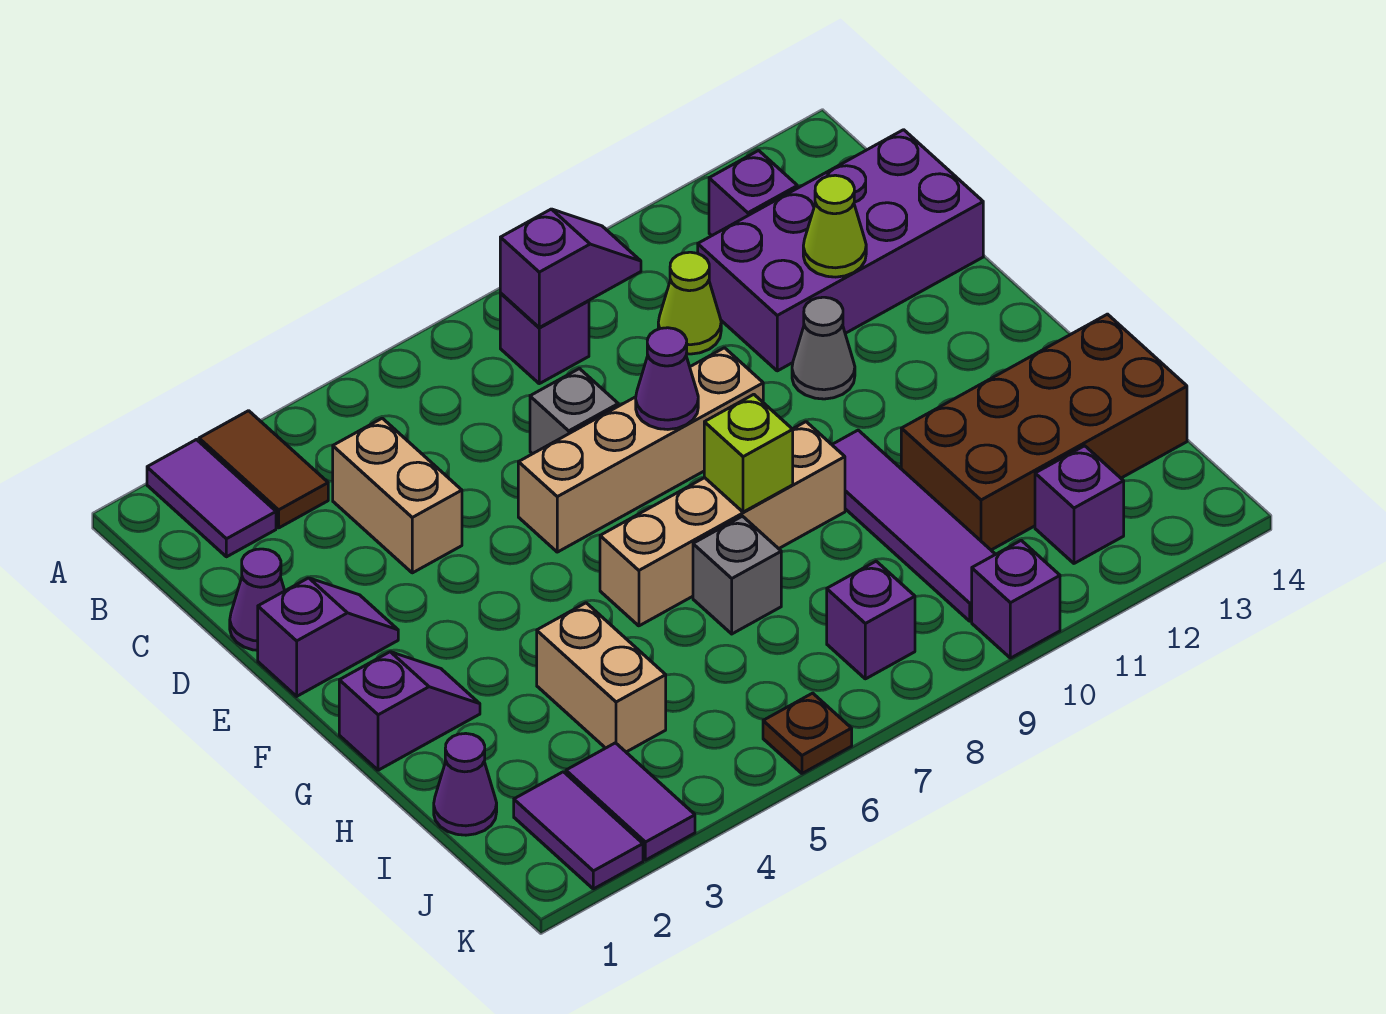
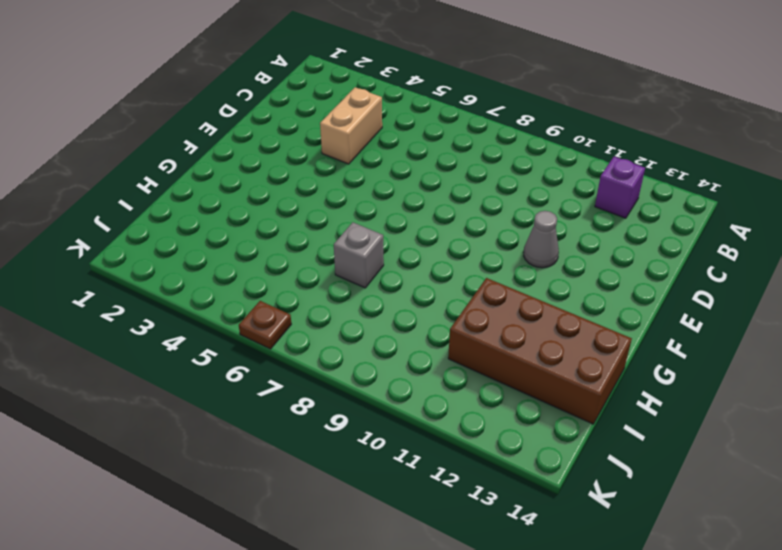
none -> purple 1x2 tile [147,440,276,557]
none -> brown 1x2 tile [199,411,328,528]
none -> purple 1x1 brick [500,294,589,384]

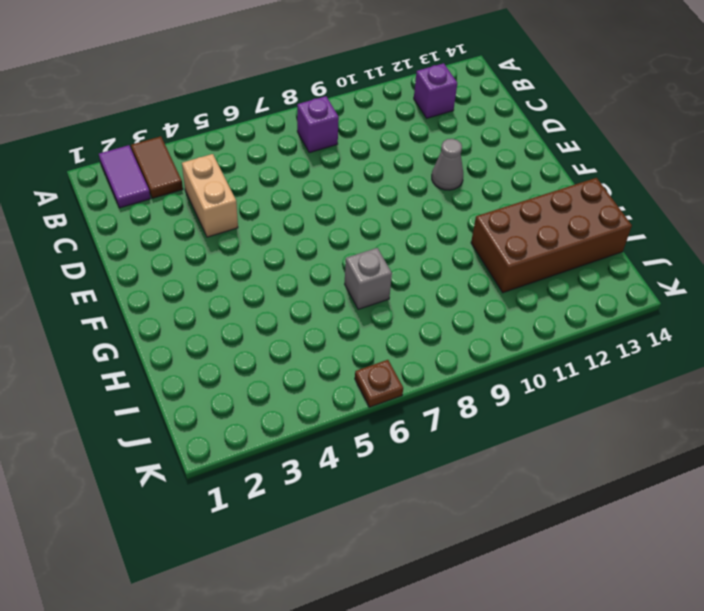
none -> lime 1x1 cone [658,252,721,354]
none -> purple 2x4 brick [698,130,983,371]
none -> purple 1x1 cone [230,549,285,650]

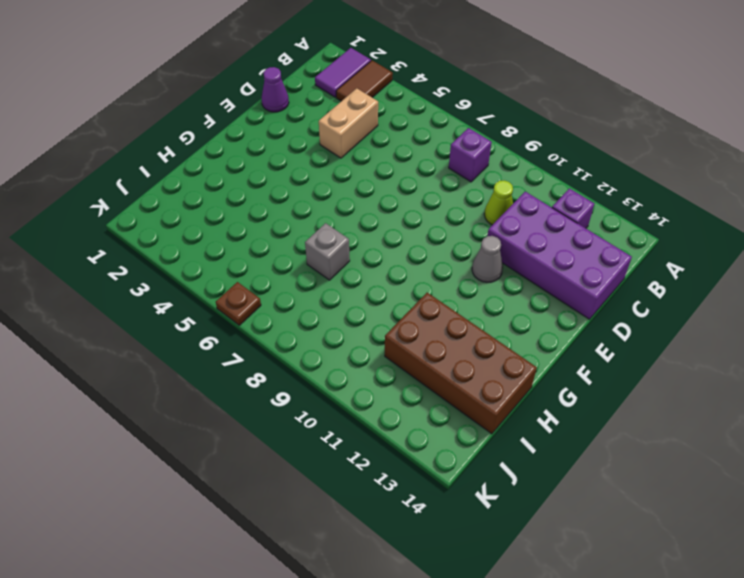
none -> grey 1x1 brick [530,369,618,454]
none -> purple 1x2 slope [258,578,398,696]
none -> tan 1x4 brick [518,348,763,552]

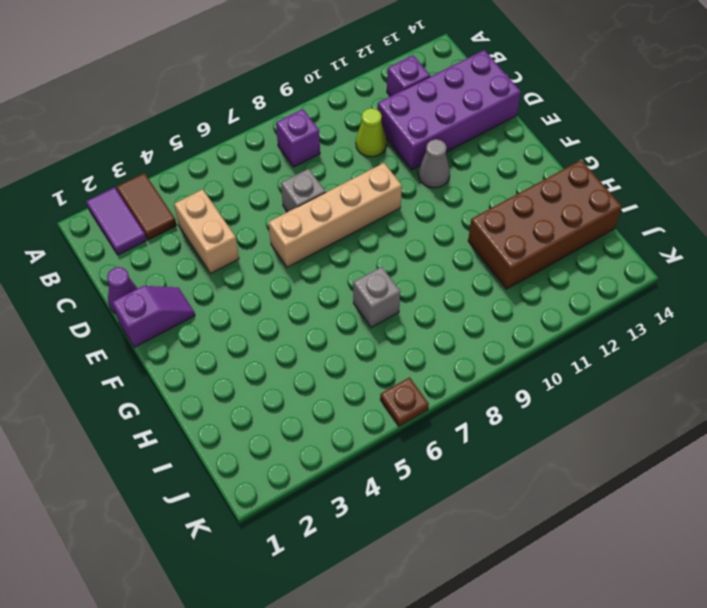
none -> purple 1x2 slope [339,652,480,770]
none -> tan 1x4 brick [600,422,845,626]
none -> purple 1x4 tile [832,430,995,621]

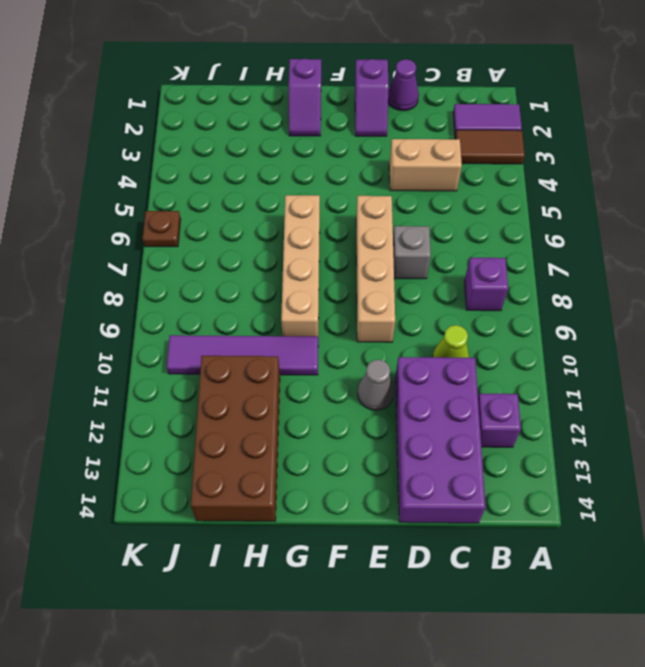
none -> tan 1x2 brick [537,603,666,752]
none -> grey 1x1 brick [693,516,781,634]
none -> purple 1x1 cone [434,733,497,835]

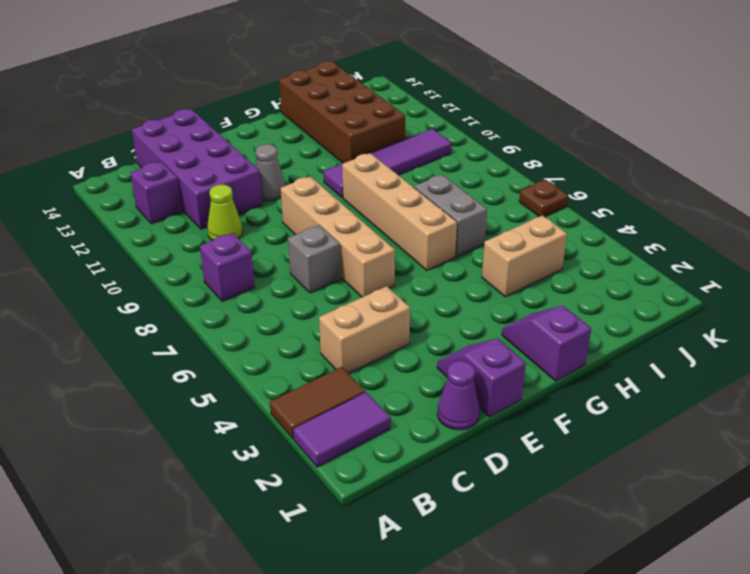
grey 1x2 brick [414,175,487,257] -> grey 1x1 brick [693,516,781,634]
none -> purple 1x1 cone [434,733,497,835]
none -> purple 1x2 tile [514,772,643,889]
none -> purple 1x2 tile [566,743,695,860]

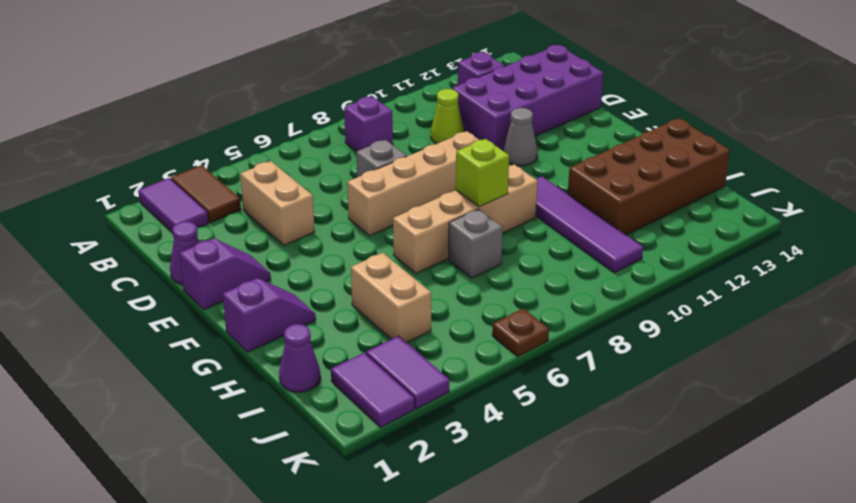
none -> purple 1x1 brick [827,561,915,679]
none -> purple 1x1 brick [1035,446,1124,563]
none -> purple 1x1 brick [972,540,1060,658]

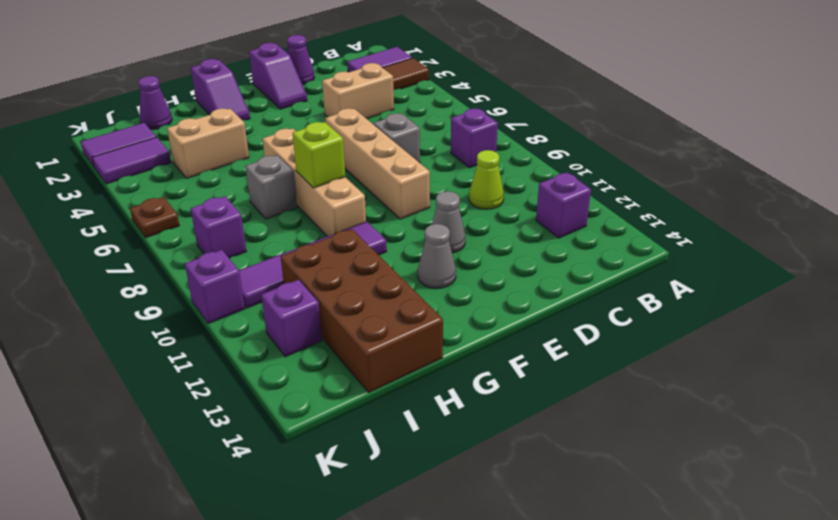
grey 1x1 cone [418,224,456,289] -> none
none -> purple 2x4 brick [698,130,983,371]
none -> purple 1x2 slope [500,209,641,328]
none -> lime 1x1 cone [803,175,866,277]

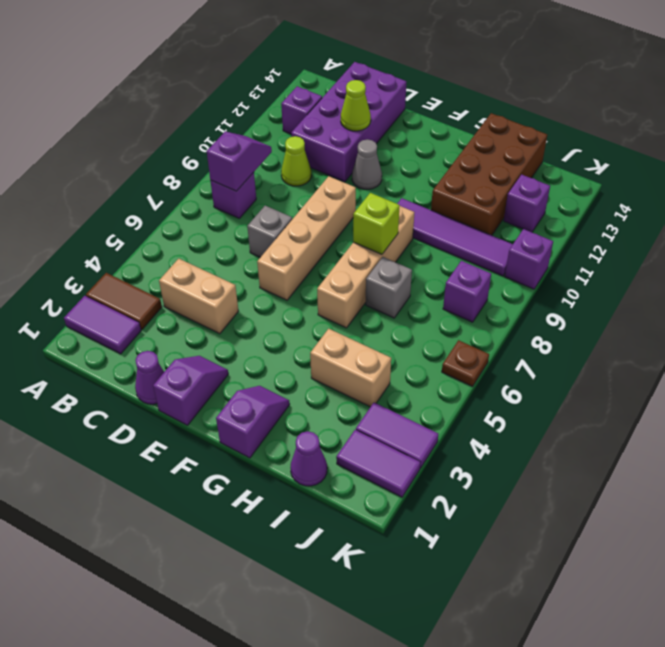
none -> purple 1x1 cone [636,328,698,429]

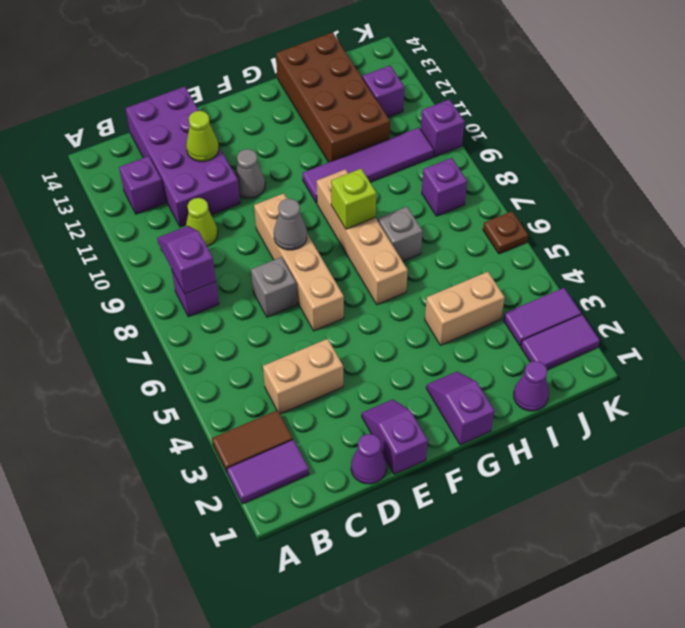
grey 1x1 cone [274,199,307,250] -> purple 1x1 cone [636,328,698,429]

